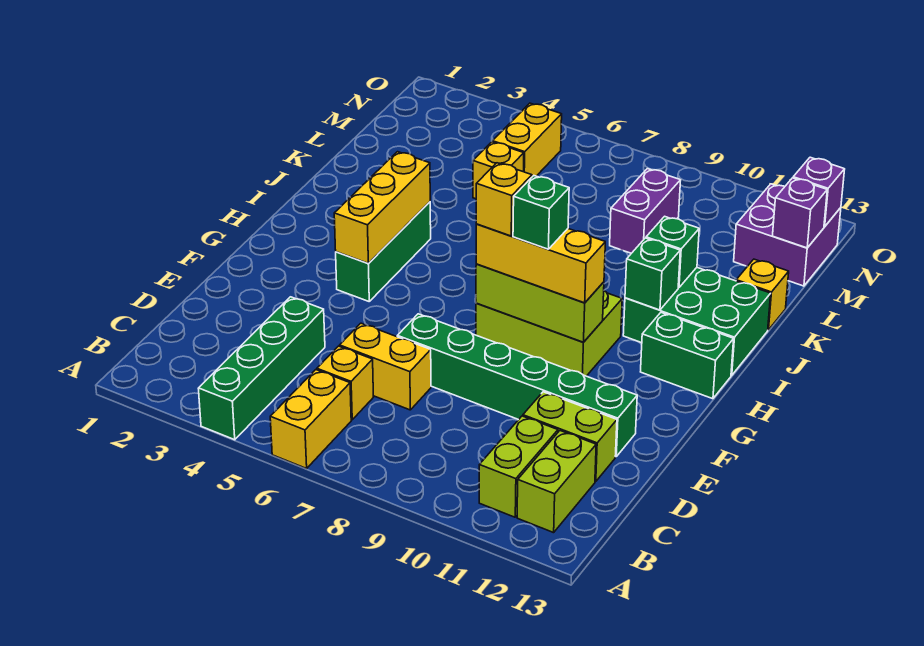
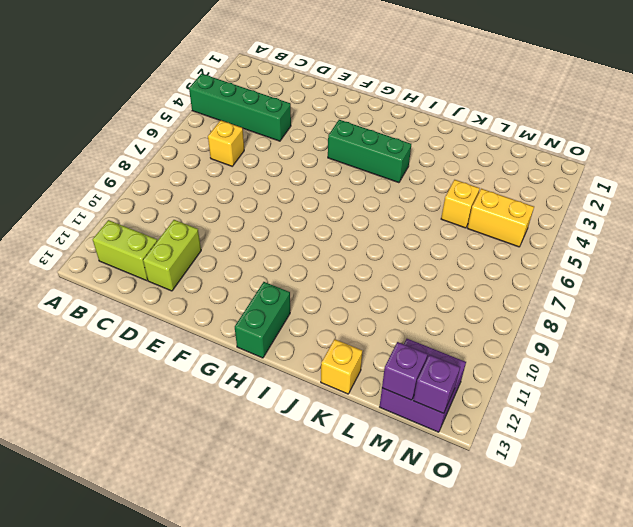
none -> yellow 1x2 brick [270,370,351,468]
none -> lime 1x2 brick [479,416,558,517]
none -> yellow 1x2 brick [340,323,431,410]

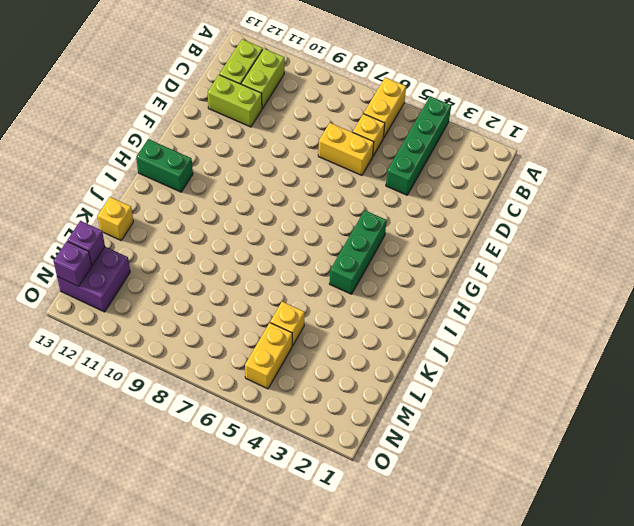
none -> green 1x6 brick [397,314,637,457]
none -> lime 2x3 brick [476,291,622,376]
none -> green 2x3 brick [623,268,771,375]

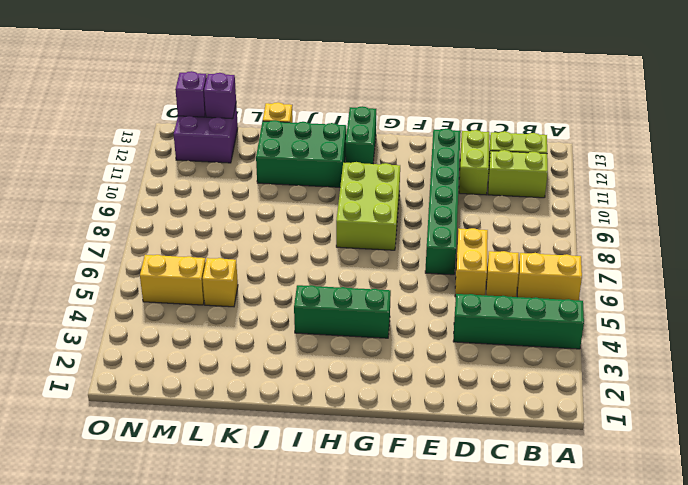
green 2x3 brick [256,120,346,187] -> green 2x3 brick turned to [623,268,771,375]
none -> purple 1x2 brick [610,169,681,253]
none -> yellow 1x3 brick [334,152,430,264]
none -> lime 1x3 brick [476,264,604,342]

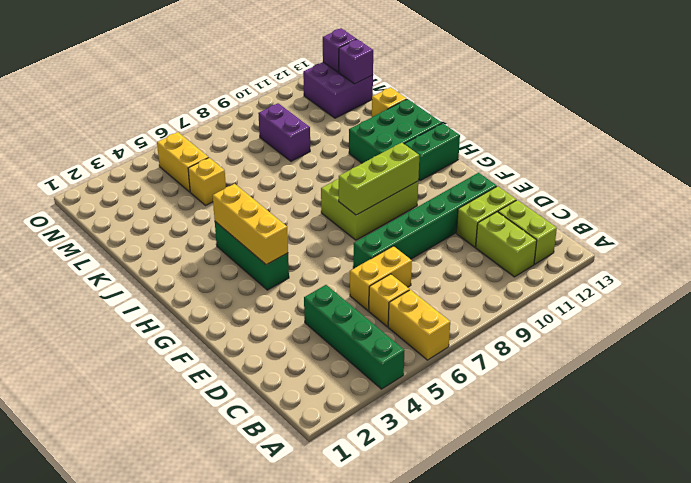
none -> green 1x1 brick [625,238,680,310]
none -> green 1x1 brick [646,216,699,288]
none -> yellow 1x3 brick [476,224,605,303]

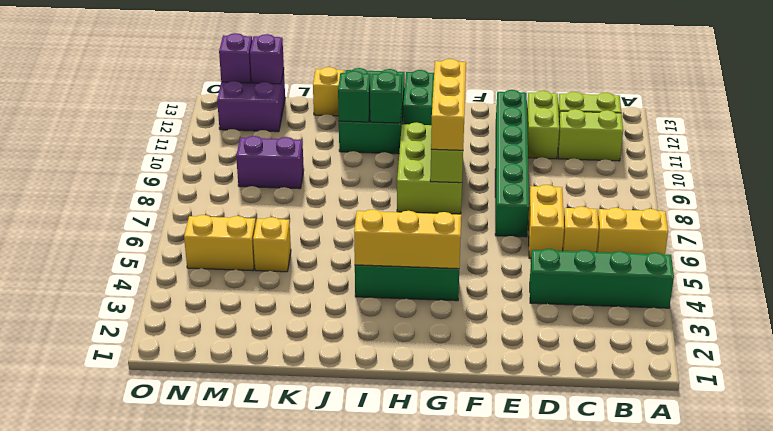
none -> yellow 1x1 brick [476,163,532,236]
none -> green 1x1 brick [513,176,569,249]

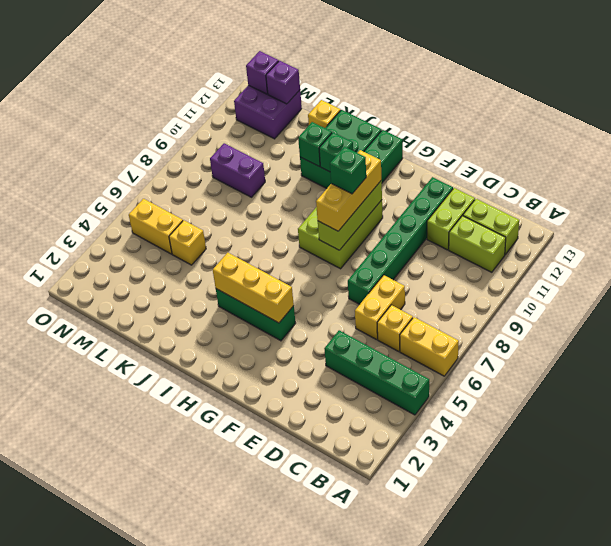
none -> yellow 1x1 brick [476,163,532,236]

